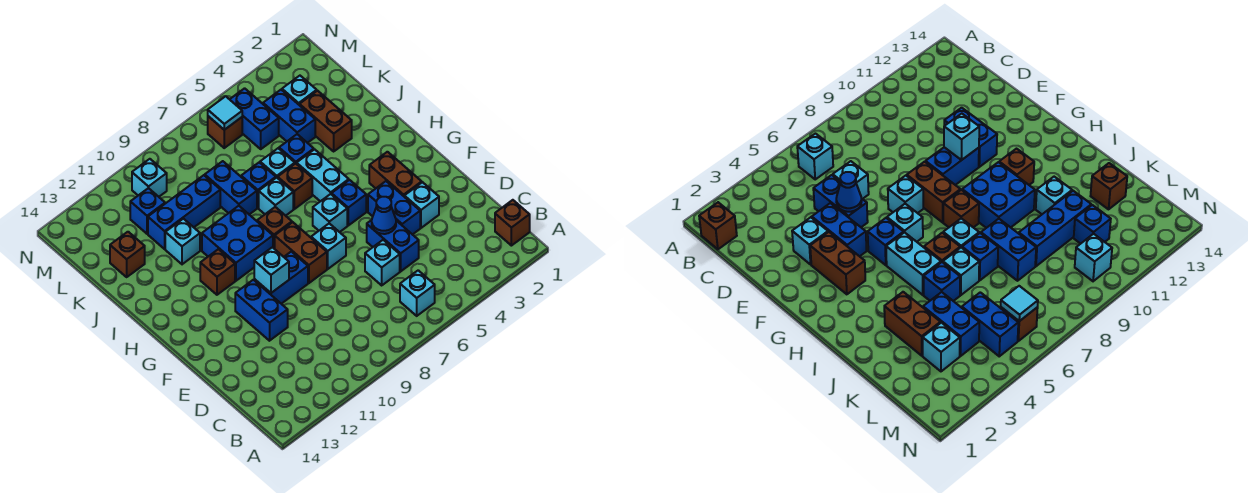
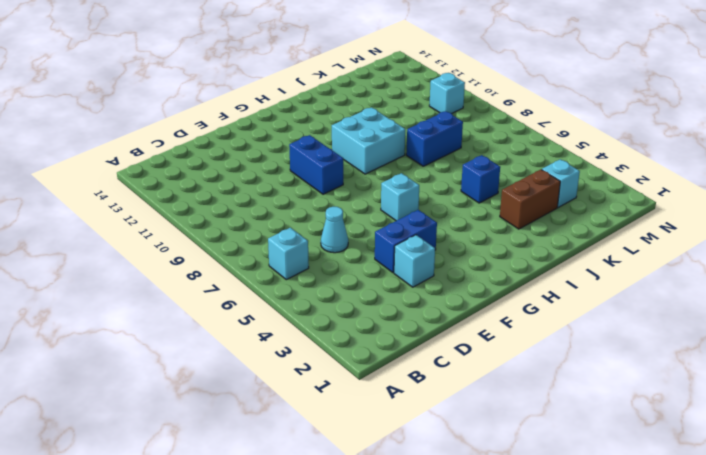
cyan 1x1 cone [321,207,348,253] -> cyan 1x1 brick [365,240,400,285]
cyan 2x2 brick [332,107,405,174] -> blue 2x2 brick [202,206,273,281]
none -> brown 1x1 brick [495,200,530,246]
none -> blue 1x2 brick [367,220,419,271]
none -> blue 1x2 brick [235,280,288,341]
none -> brown 1x2 brick [369,152,422,196]

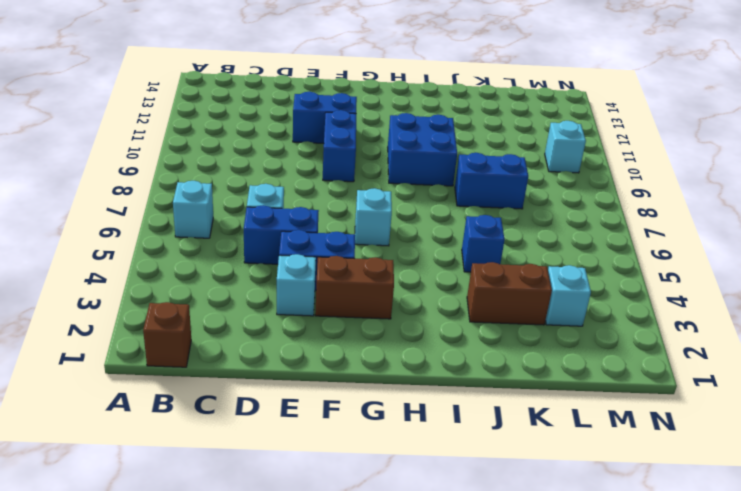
none -> cyan 1x1 brick [311,223,346,269]
none -> brown 1x2 brick [275,222,327,283]
none -> blue 1x1 brick [332,180,366,225]
none -> cyan 1x2 brick [297,149,349,201]

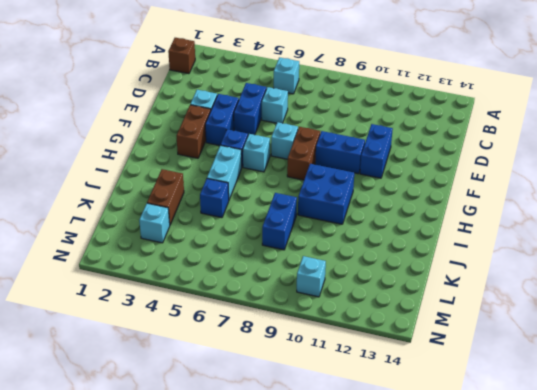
none -> brown 1x1 brick [257,207,292,249]
none -> brown 1x1 brick [200,249,235,295]
none -> brown 1x1 brick [278,163,312,209]
none -> cyan 1x1 brick [259,178,293,216]

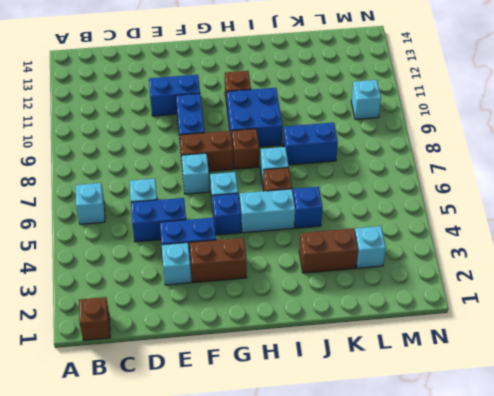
none -> cyan 1x1 brick [260,148,295,178]
none -> blue 1x1 brick [241,162,276,208]
none -> cyan 1x1 brick [165,219,200,264]
none -> blue 1x2 brick [263,90,315,143]

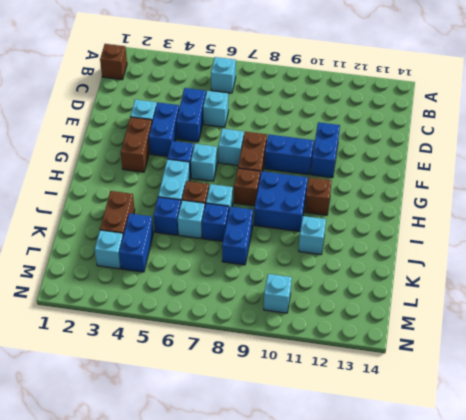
none -> blue 1x3 brick [148,175,220,249]
none -> brown 1x1 brick [110,232,145,277]
none -> blue 1x2 brick [230,88,279,149]
none -> blue 1x1 brick [130,188,165,234]

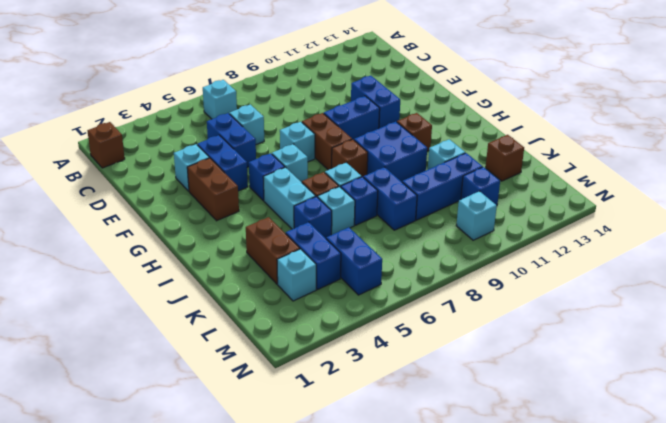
none -> brown 1x1 brick [208,116,242,148]
none -> blue 1x1 cone [372,197,396,234]
none -> cyan 1x1 brick [254,247,289,293]
none -> cyan 1x1 tile [208,96,242,130]

